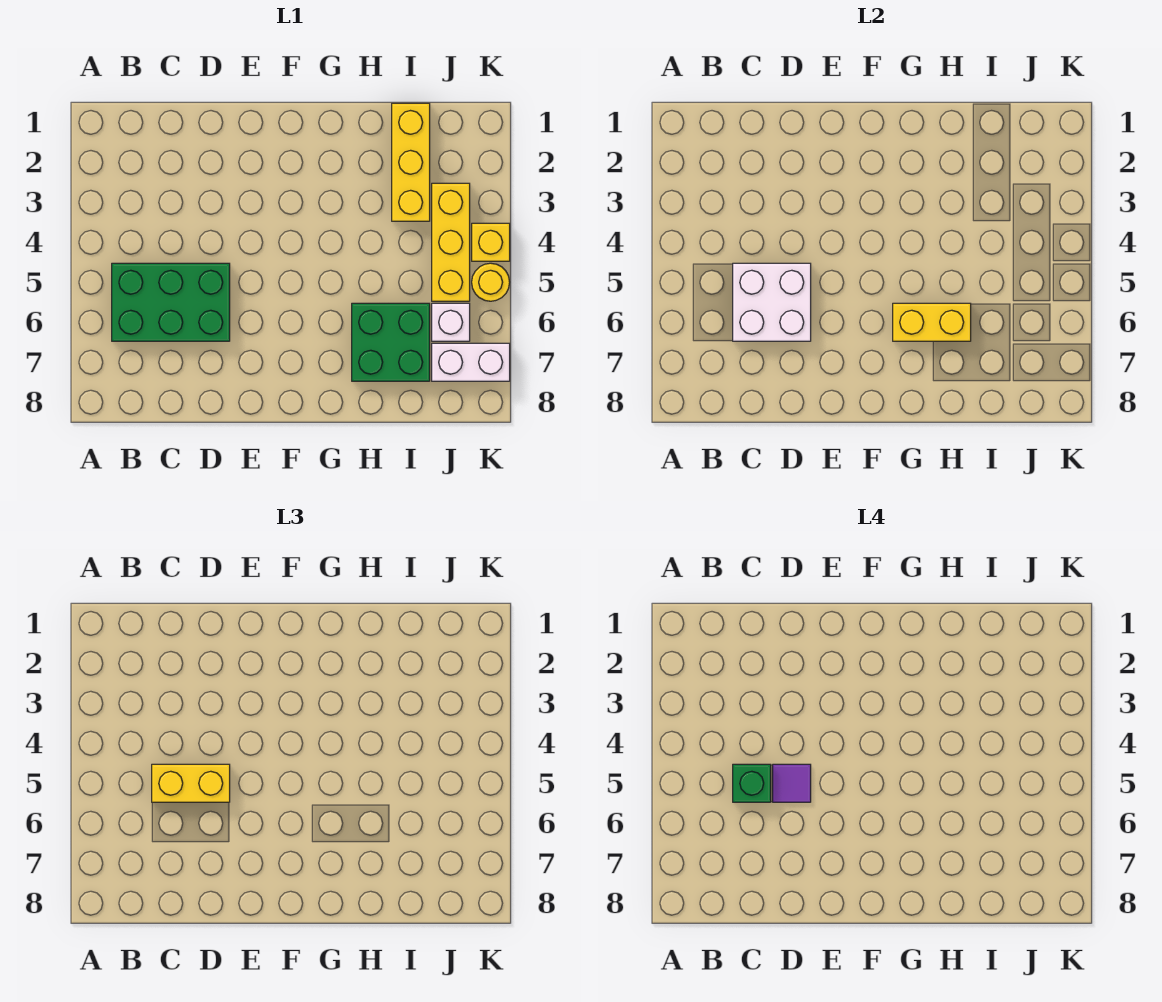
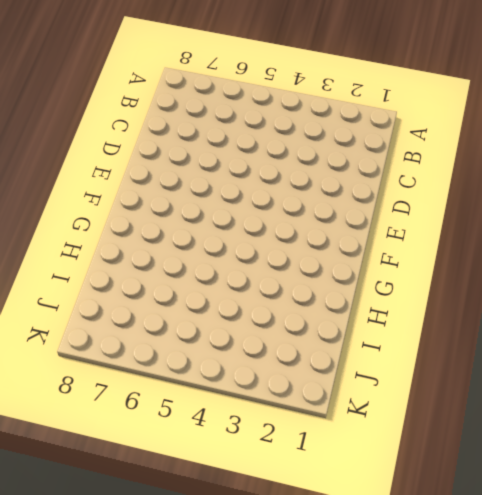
none -> green 2x3 brick [112,263,230,341]
none -> green 2x2 brick [352,303,430,381]
none -> yellow 1x3 brick [392,103,430,221]

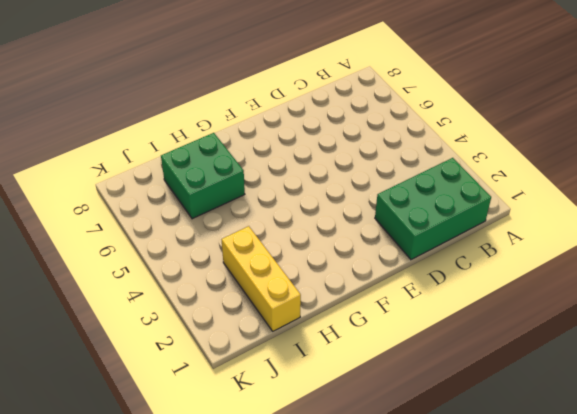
green 2x3 brick [375,158,491,260] -> green 2x3 brick moved to [112,263,230,341]
none -> yellow 1x3 brick [432,183,470,301]
none -> white 1x1 brick [432,303,470,341]
none -> white 1x2 brick [432,343,510,381]

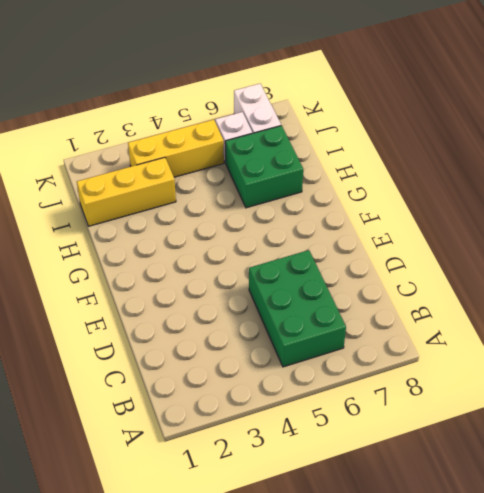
none -> yellow 1x1 brick [472,223,510,261]
none -> yellow 1x1 round brick [472,263,510,301]
none -> white 2x2 brick [733,263,811,341]

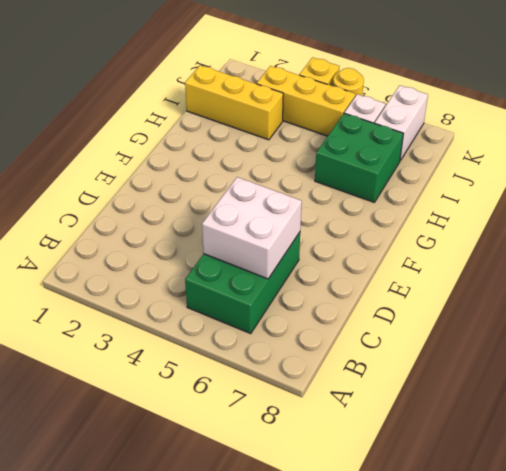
none -> yellow 1x2 brick [893,303,971,341]
none -> yellow 1x2 brick [152,764,230,802]
none -> green 1x1 brick [733,764,771,802]

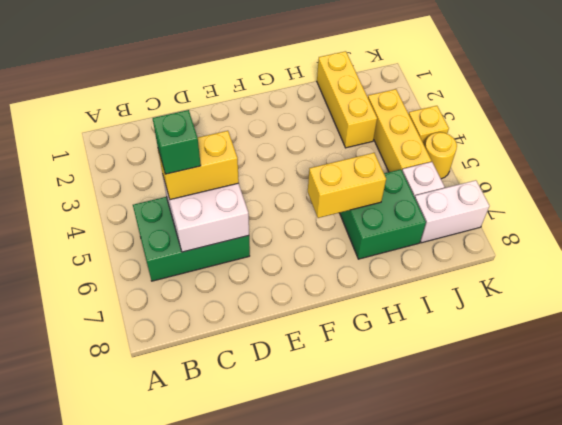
none -> purple 1x1 tile [773,764,811,802]

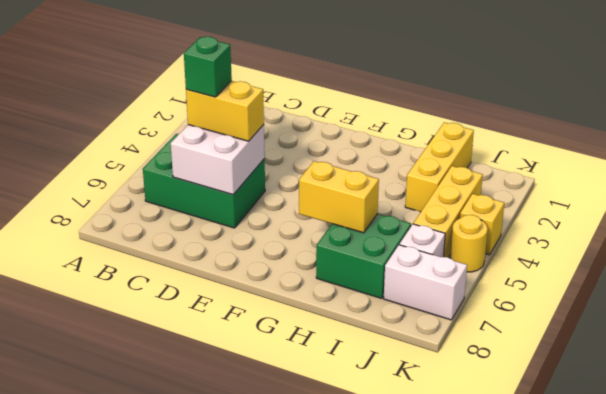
none -> purple 1x1 tile [773,764,811,802]

